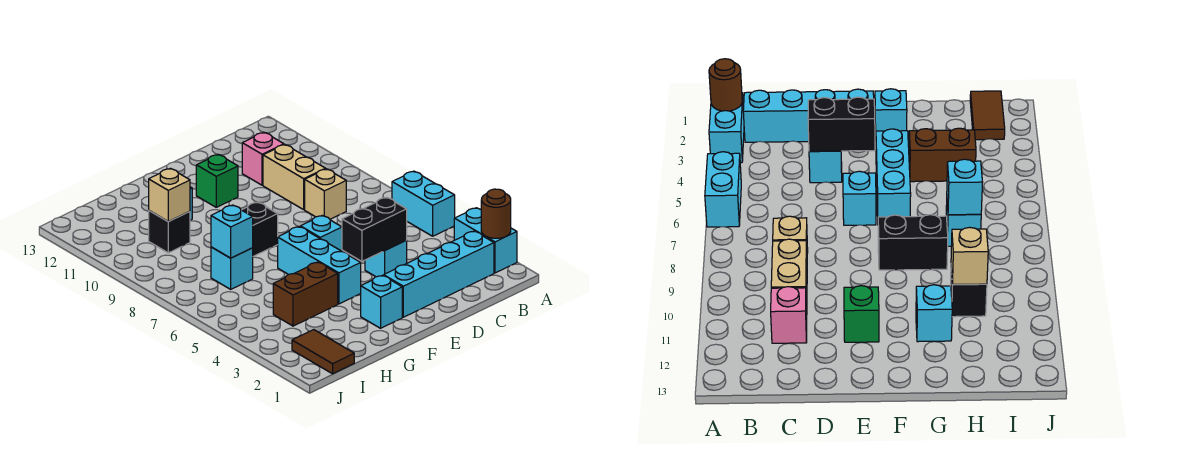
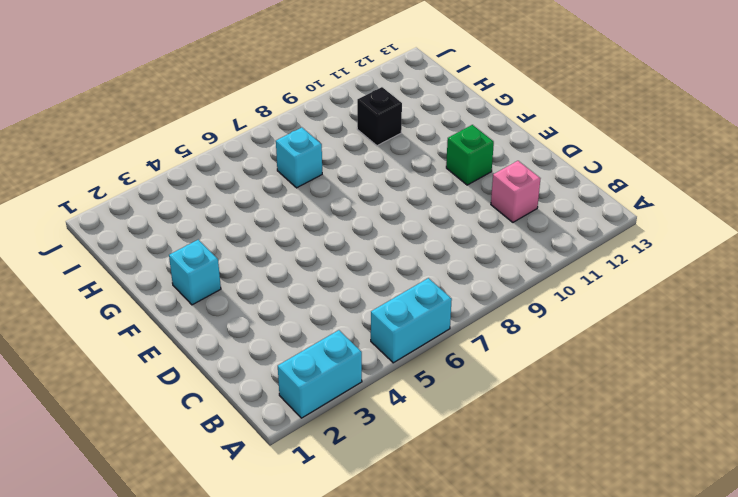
none -> cyan 1x4 brick [384,231,494,317]
none -> tan 1x1 brick [305,169,346,219]
none -> tan 1x2 brick [263,144,326,210]

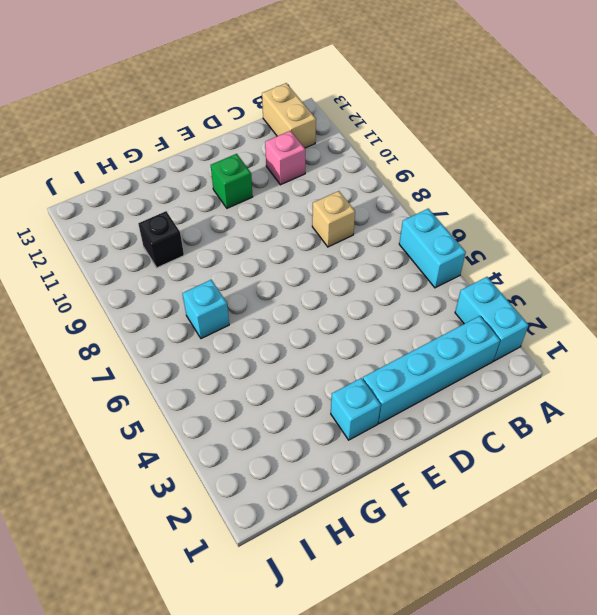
tan 1x2 brick [262,83,316,148] -> tan 1x2 brick moved to [263,144,326,210]
none -> cyan 1x1 brick [365,240,407,277]
none -> cyan 1x1 brick [300,215,342,251]
none -> cyan 1x3 brick [278,227,361,304]

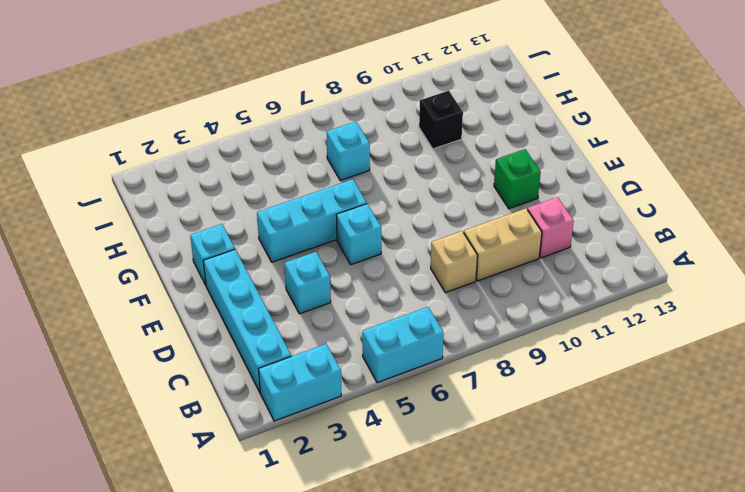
none -> black 1x2 brick [242,202,278,256]
none -> brown 1x2 brick [273,262,338,326]
none -> cyan 1x1 brick [916,285,952,342]

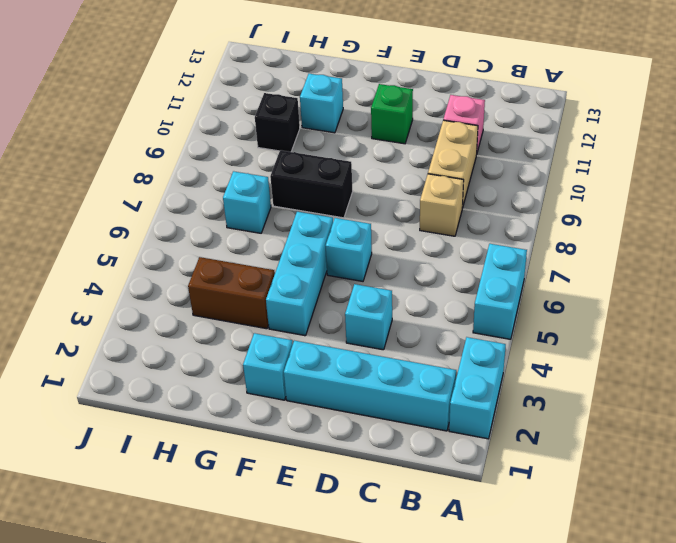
none -> brown 1x2 tile [292,330,354,374]
none -> brown 1x1 round brick [481,189,511,238]
none -> black 1x2 brick [342,197,407,261]

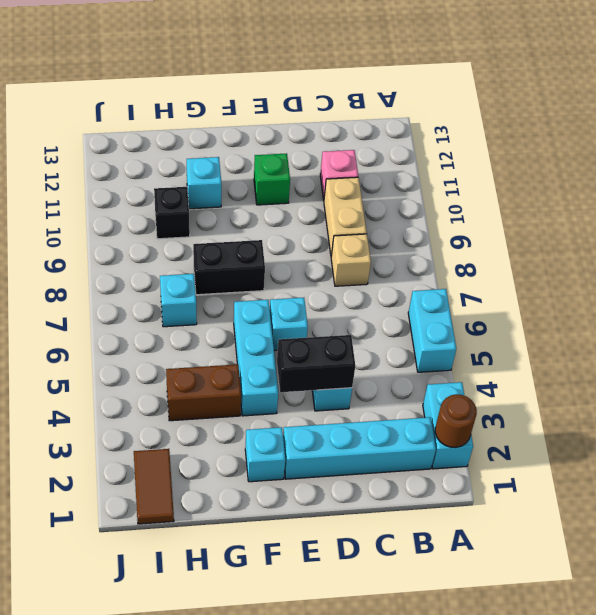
none -> cyan 1x1 brick [211,205,253,258]
none -> tan 1x1 brick [149,168,190,222]

